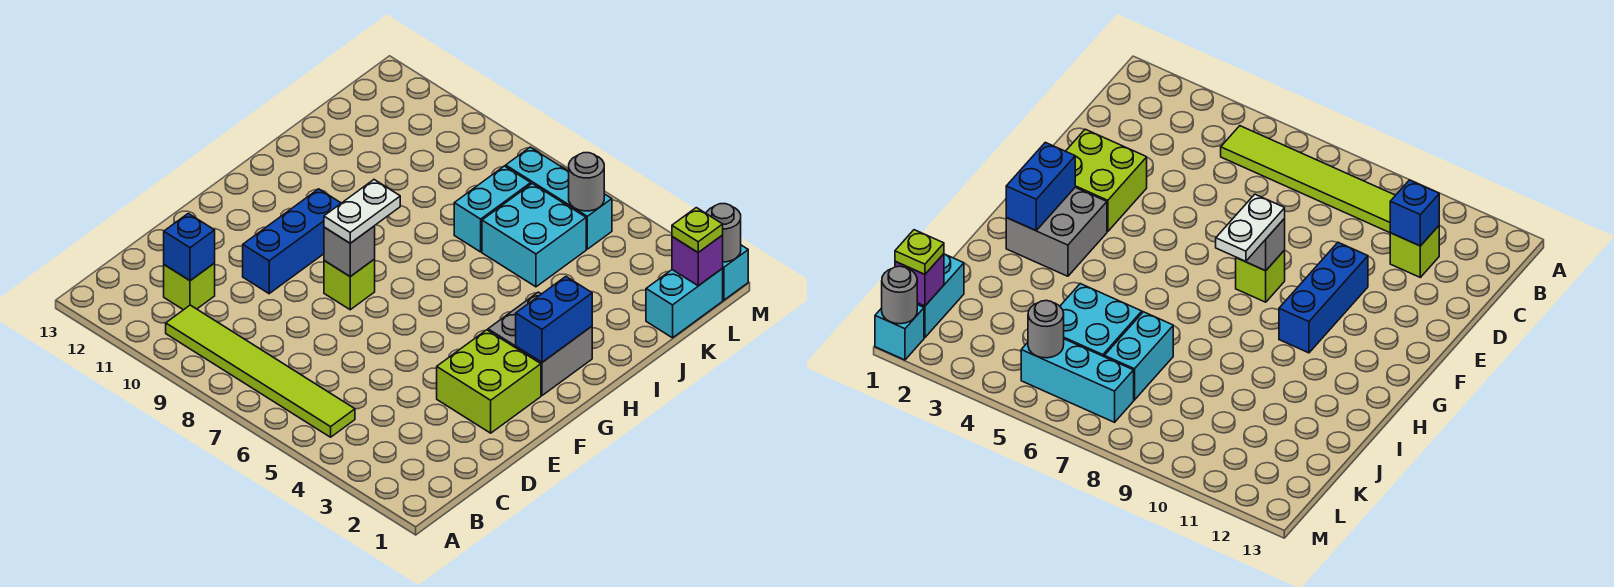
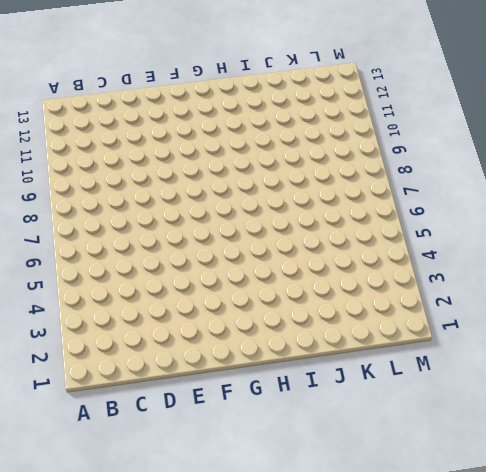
none -> lime 1x6 tile [166,305,355,437]
none -> lime 1x1 brick [164,263,215,310]
none -> lime 2x2 brick [437,330,541,433]

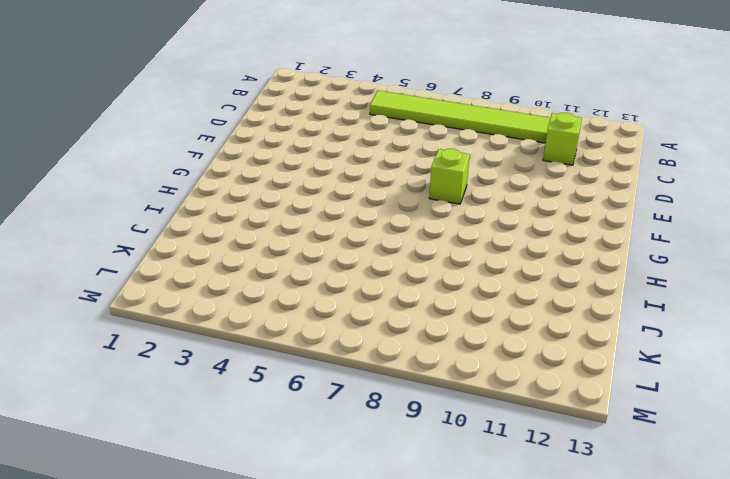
none -> lime 2x2 brick [437,330,541,433]
none -> blue 1x3 brick [243,189,341,294]
none -> grey 2x2 brick [488,292,592,395]

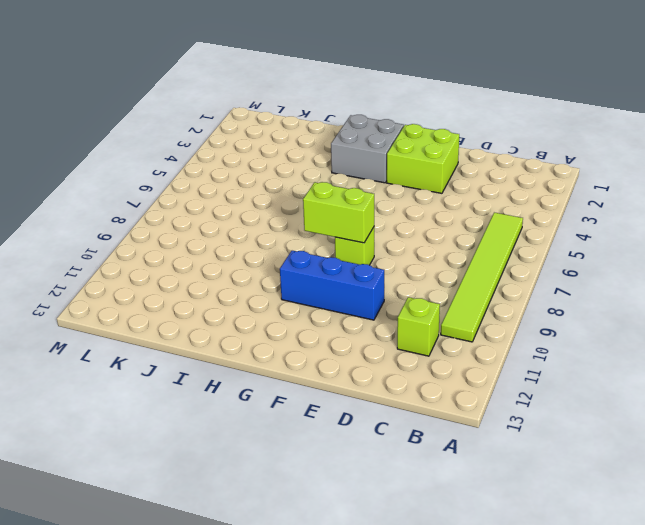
lime 1x2 brick [303,182,374,243] -> grey 1x1 brick [324,226,375,276]
none -> cyan 2x2 brick [482,184,586,287]
none -> cyan 1x2 brick [454,166,531,252]
none -> cyan 1x2 brick [646,269,723,338]

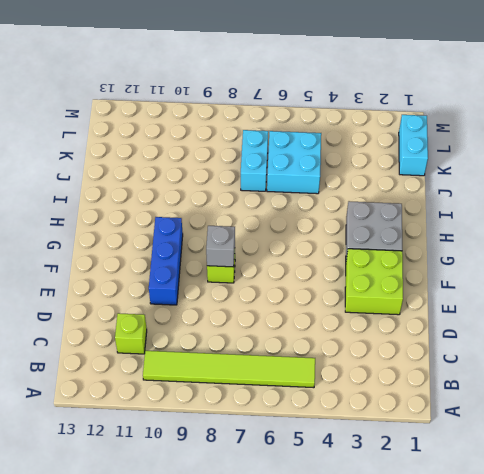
none -> cyan 1x3 brick [506,147,612,249]
none -> cyan 1x1 brick [722,245,748,300]
none -> blue 1x1 brick [164,213,215,281]

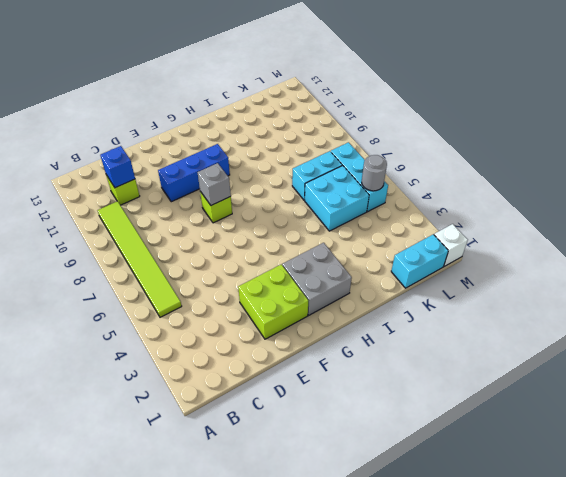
white 1x1 brick [434,224,468,266] -> cyan 1x1 brick [722,245,748,300]
none -> blue 1x2 brick [516,277,592,362]
none -> purple 1x1 brick [672,235,723,286]
none -> grey 1x1 round brick [706,204,741,262]

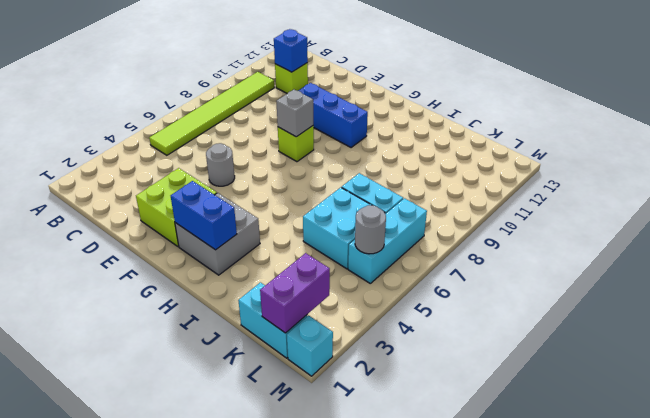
grey 1x1 round brick [206,143,235,186] -> grey 1x1 round brick moved to [706,204,741,262]
purple 1x2 brick [260,253,330,333] -> purple 1x1 brick [672,235,723,286]
none -> white 1x2 plate [324,180,400,243]
none -> lime 1x1 plate [672,208,723,252]

